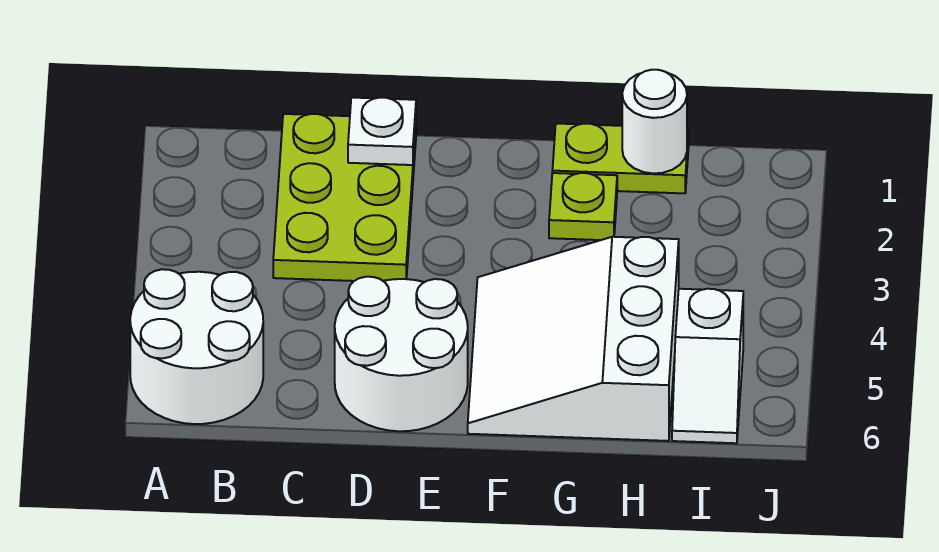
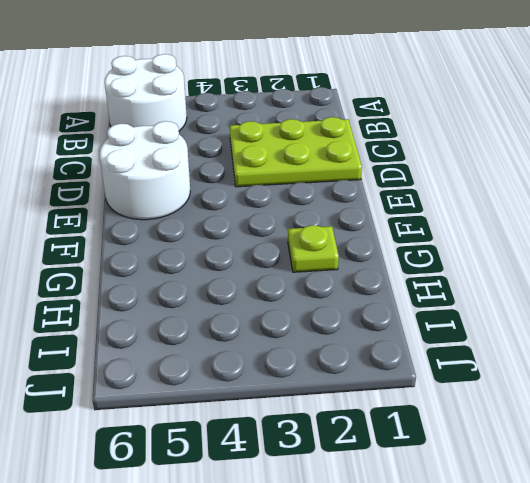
none -> white 3x3 slope [468,237,679,441]
none -> lime 1x2 plate [552,124,689,193]

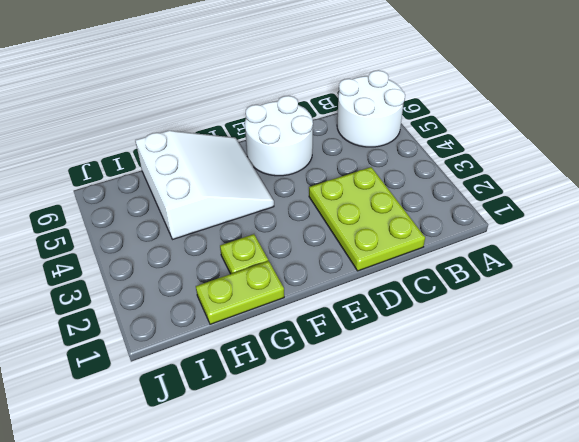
none -> white 1x2 slope [672,289,743,443]
none -> white 1x1 plate [348,98,416,165]

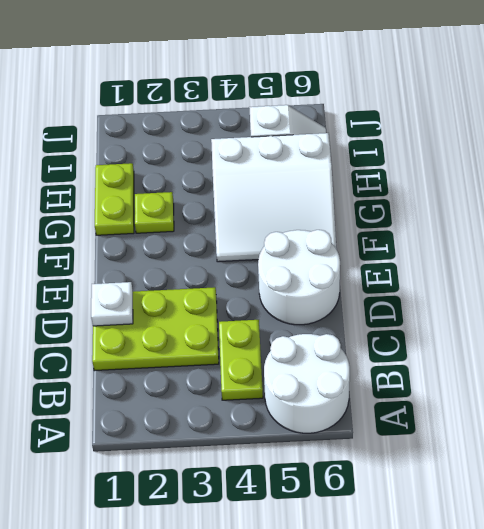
lime 1x2 plate [219,320,263,400] -> none
none -> white 1x1 round brick [622,70,687,174]

